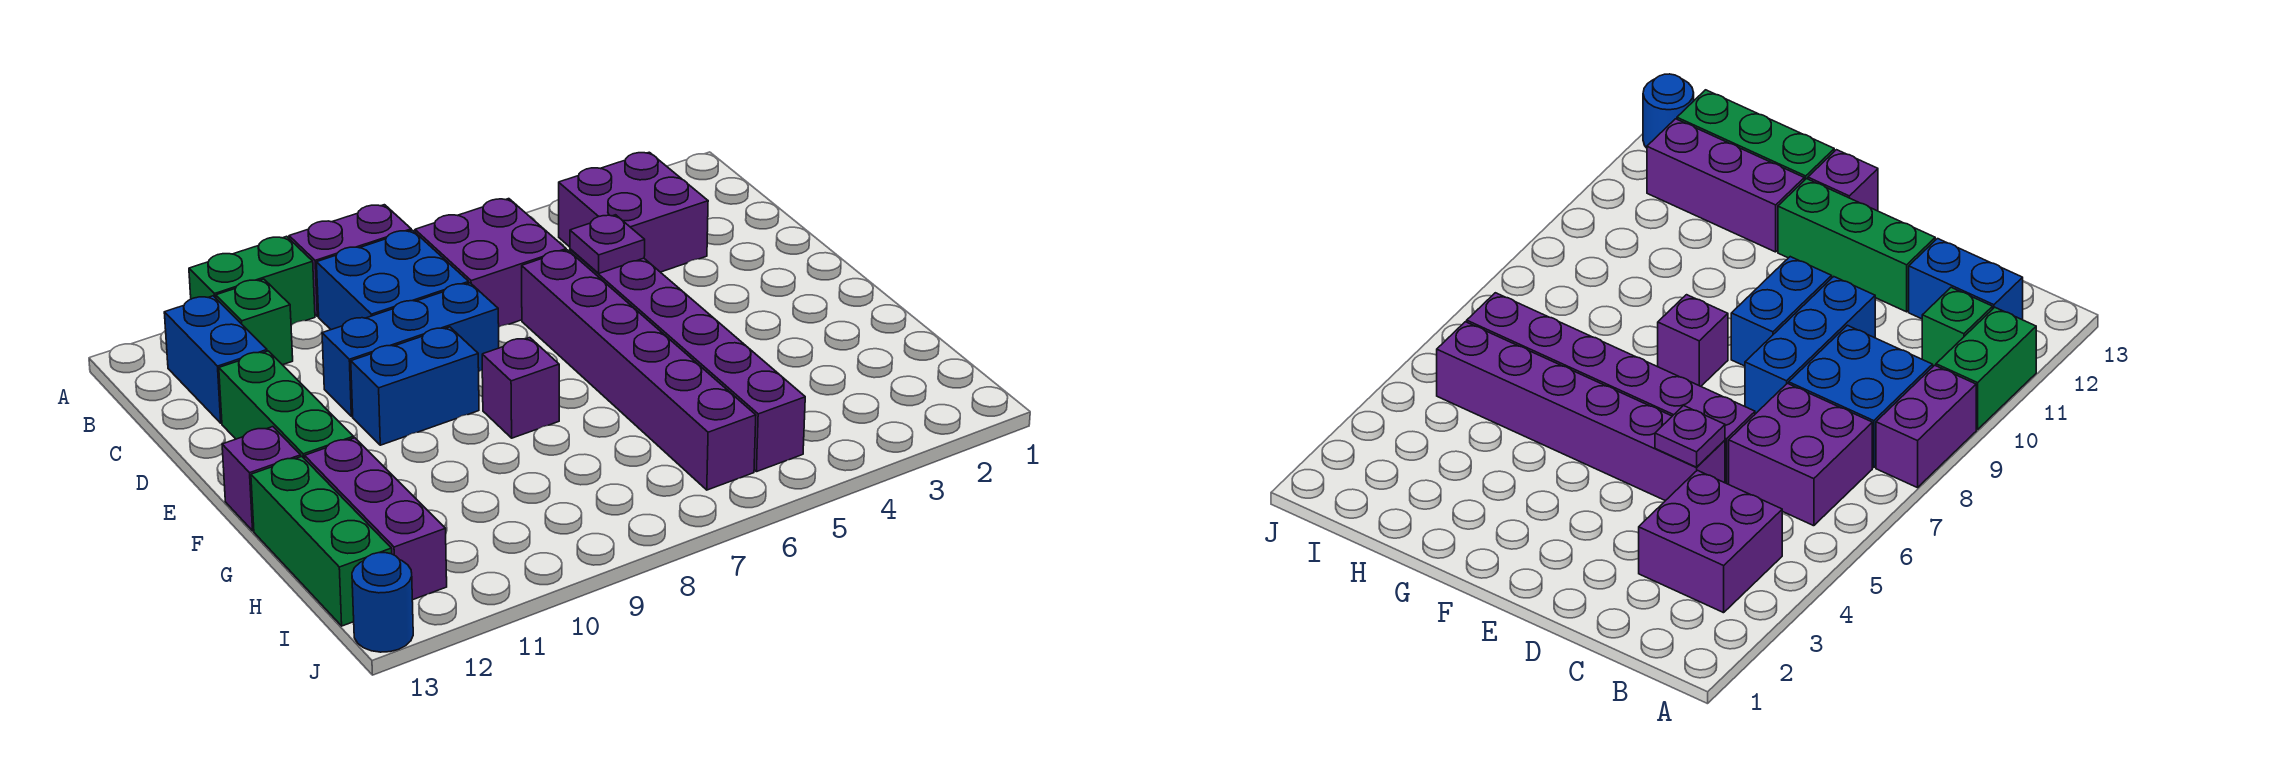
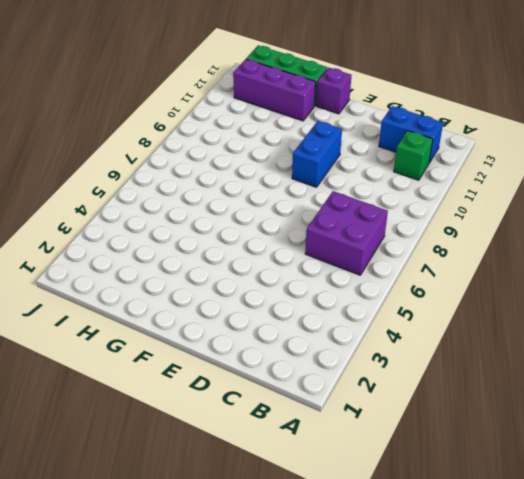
none -> purple 1x2 brick [289,205,411,317]
none -> green 1x2 brick [189,236,315,325]
none -> purple 2x2 brick [559,152,708,272]

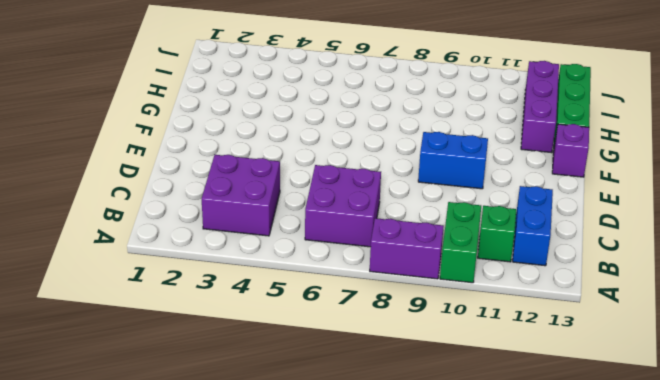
green 1x2 brick [440,202,481,283] -> green 1x2 brick turned to [189,236,315,325]
none -> blue 2x2 brick [317,230,469,330]
none -> purple 1x6 brick [570,249,805,472]
none -> purple 1x6 brick [522,250,756,490]

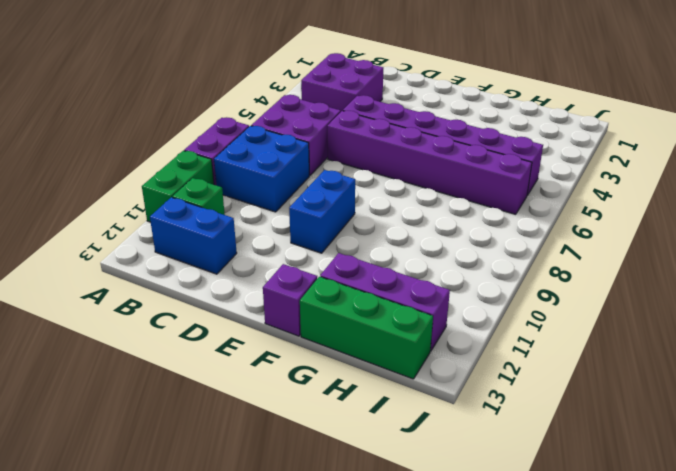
none -> blue 1x3 brick [322,283,499,416]
none -> green 1x3 brick [219,351,354,459]
none -> purple 1x1 brick [482,338,559,438]

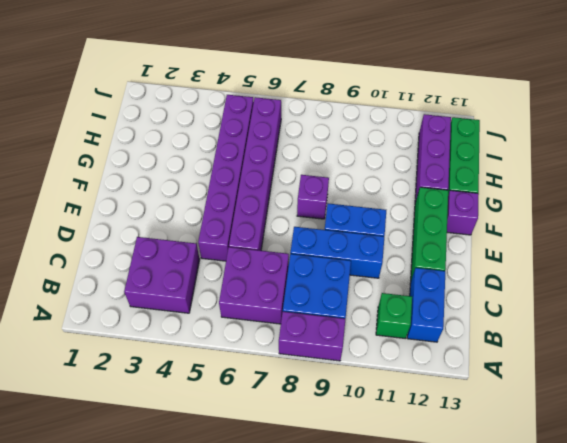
none -> green 1x2 brick [189,236,315,325]
none -> blue 1x1 round brick [352,553,413,652]
none -> purple 1x1 plate [570,215,645,274]

